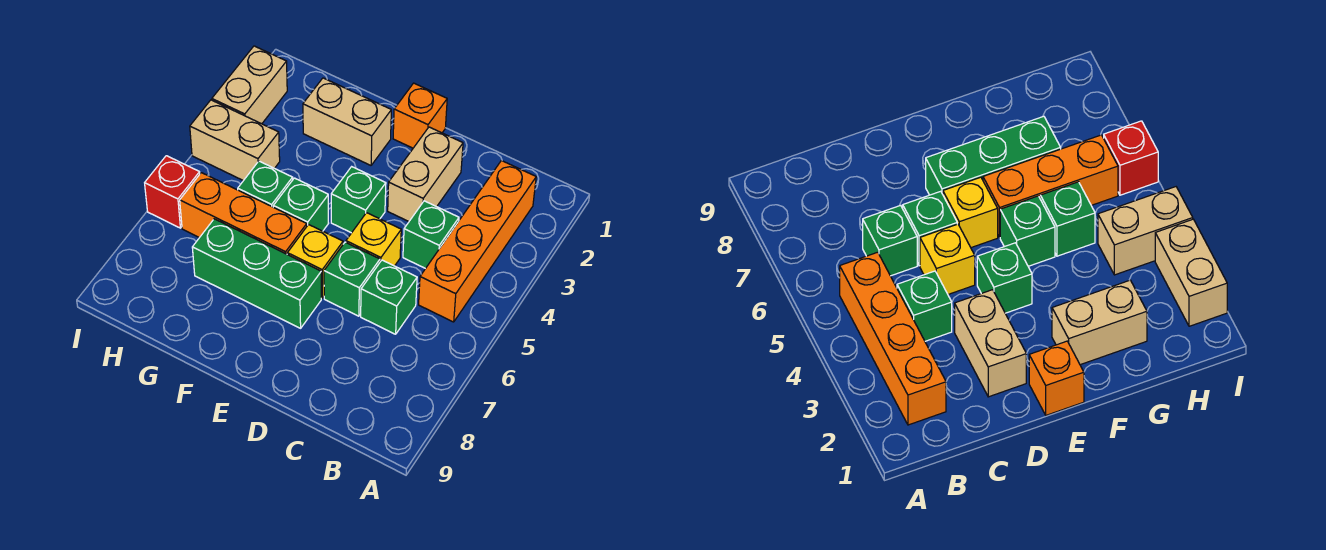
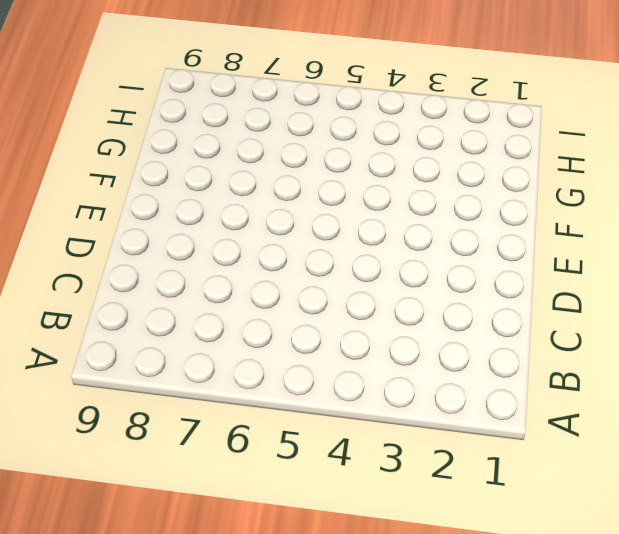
none -> orange 1x4 brick [419,161,536,322]
none -> green 1x1 brick [403,201,459,269]
none -> green 1x1 brick [361,260,417,334]

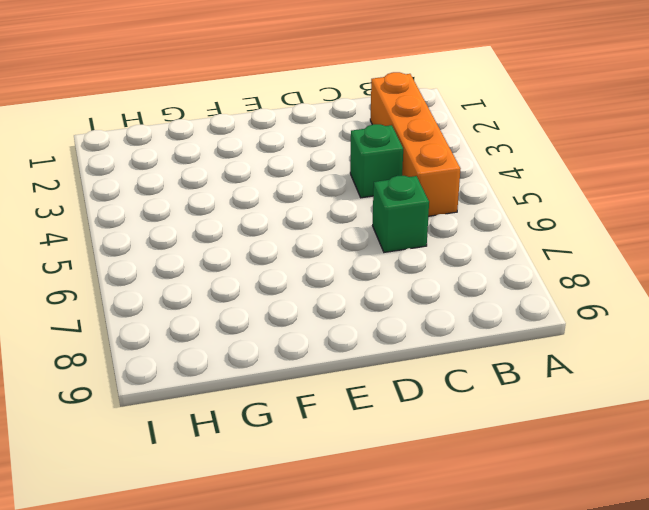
none -> tan 1x2 brick [388,127,463,221]
none -> yellow 1x1 brick [346,213,401,266]
none -> green 1x1 brick [324,242,380,316]

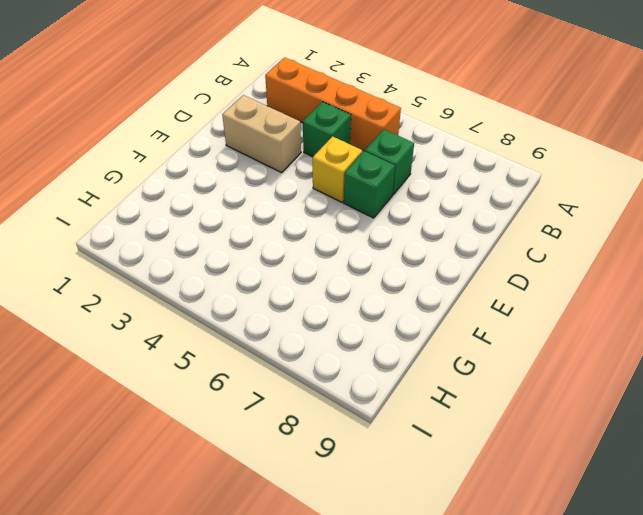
none -> orange 1x1 brick [393,83,447,148]
none -> green 1x1 brick [331,167,386,233]
none -> yellow 1x1 brick [287,225,343,298]

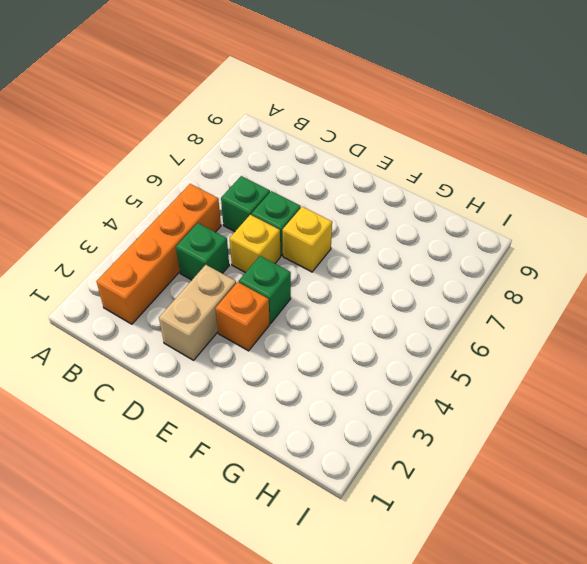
orange 1x1 brick [216,282,270,351] -> orange 1x1 brick moved to [393,83,447,148]
none -> green 1x3 brick [192,219,321,328]
none -> tan 1x2 brick [303,78,391,165]
none -> green 1x1 brick [273,178,329,231]

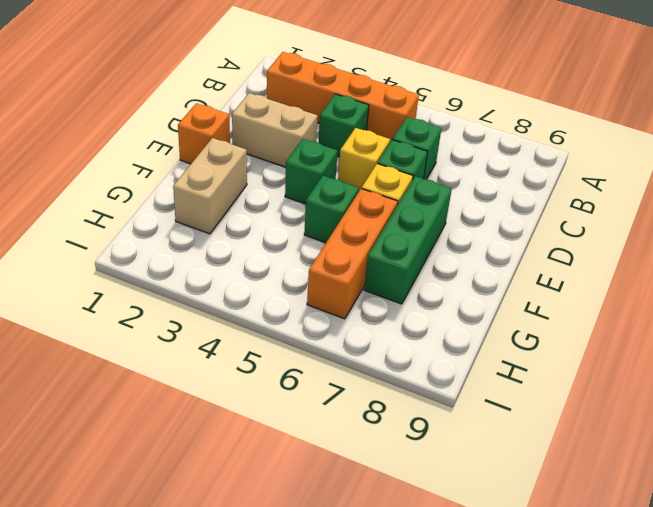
none -> green 1x1 brick [238,161,293,207]
none -> tan 1x2 brick [190,100,280,181]
none -> tan 1x2 brick [212,46,287,124]

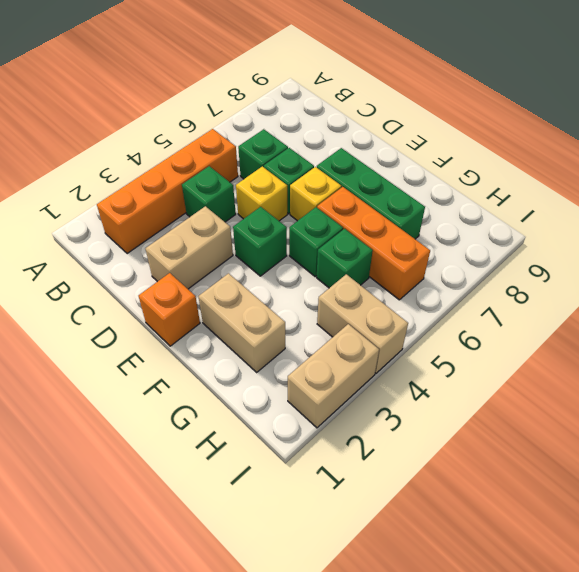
none -> red 1x1 brick [145,156,200,228]

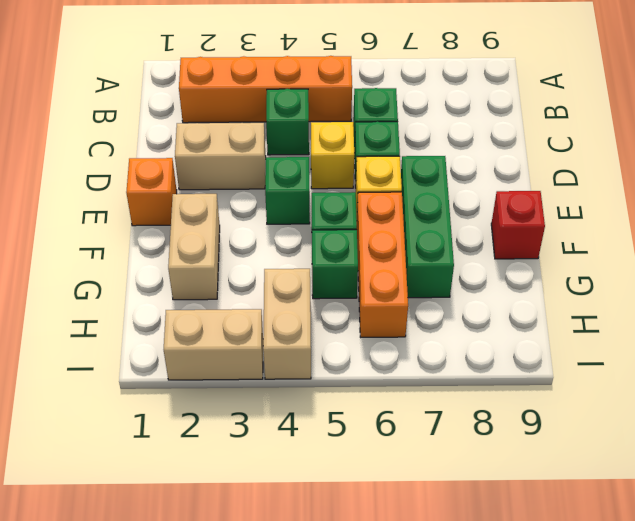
red 1x1 brick [491,191,545,259] -> red 1x1 brick moved to [145,156,200,228]

